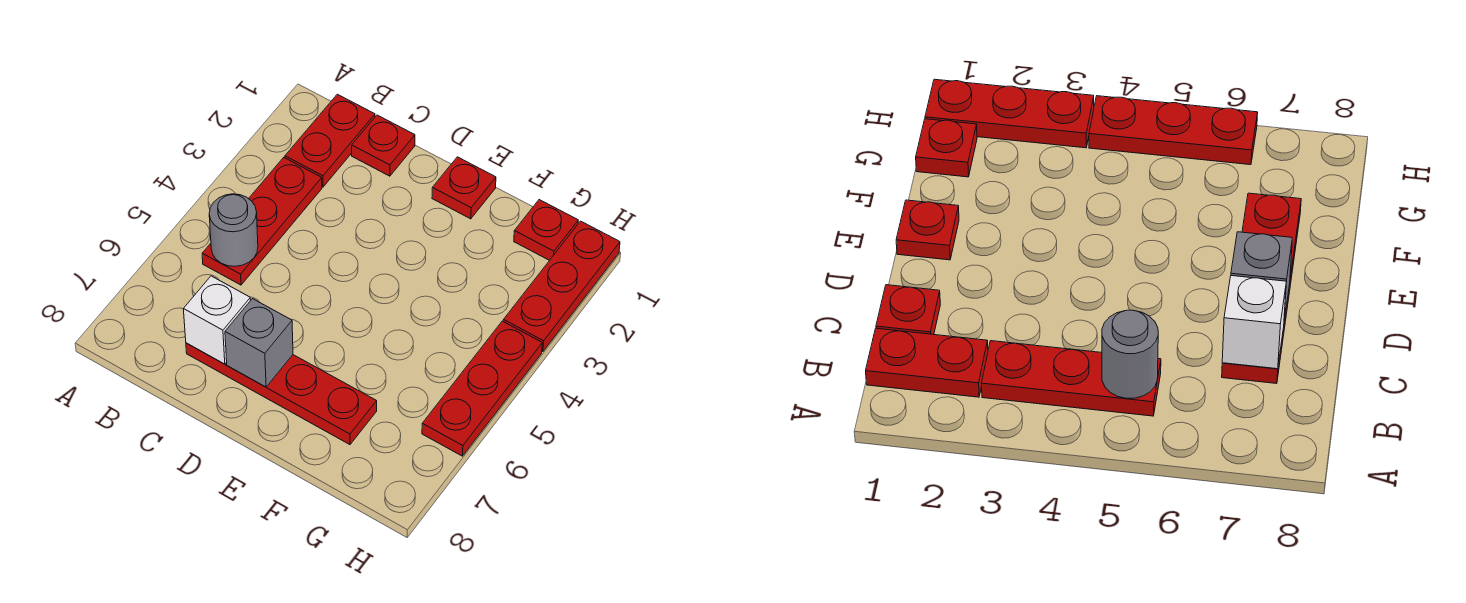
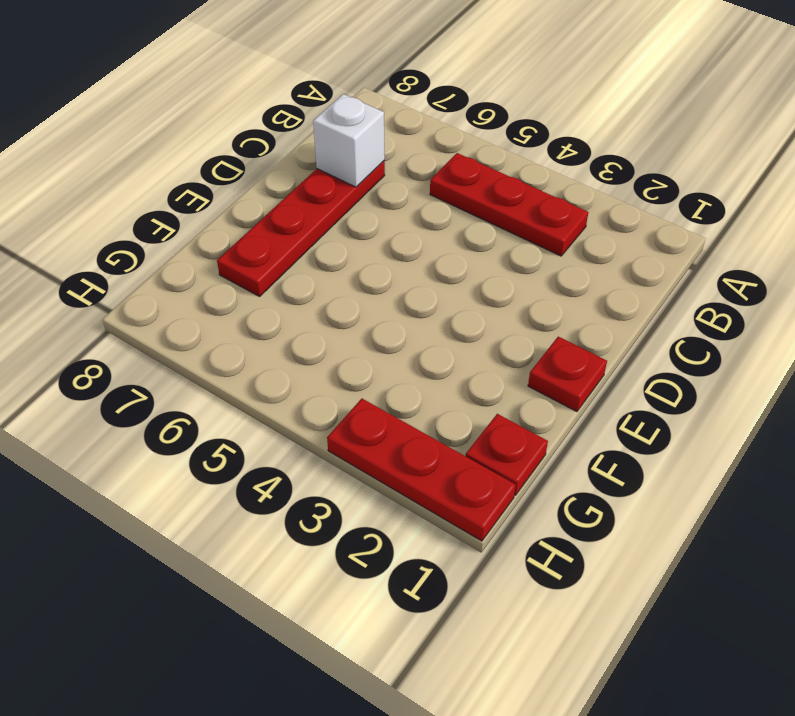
none -> red 1x2 plate [285,94,375,187]
none -> red 1x1 plate [352,115,415,176]

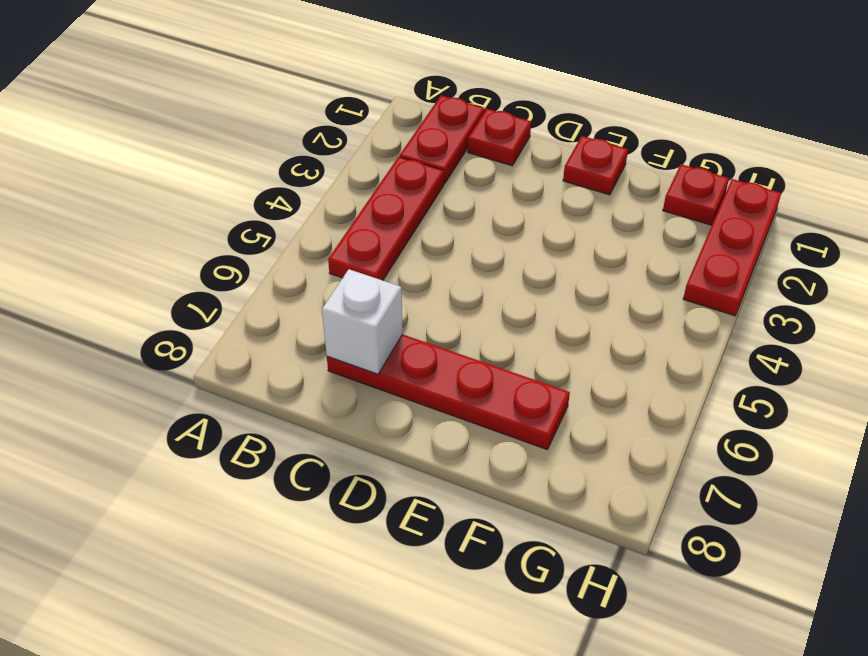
none -> red 1x3 plate [422,321,542,456]
none -> grey 1x1 round brick [209,194,258,266]

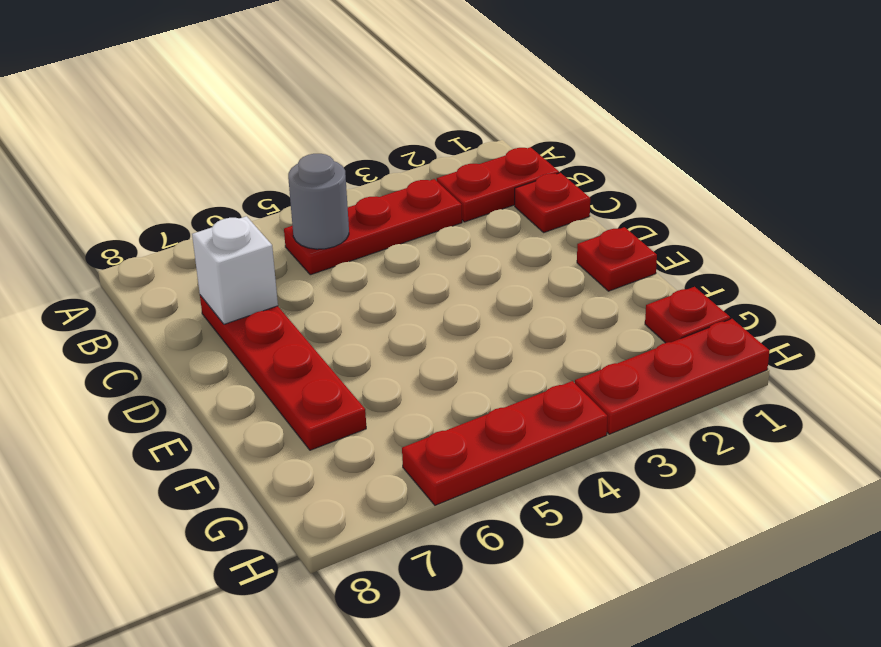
none -> grey 1x1 brick [225,299,293,387]

